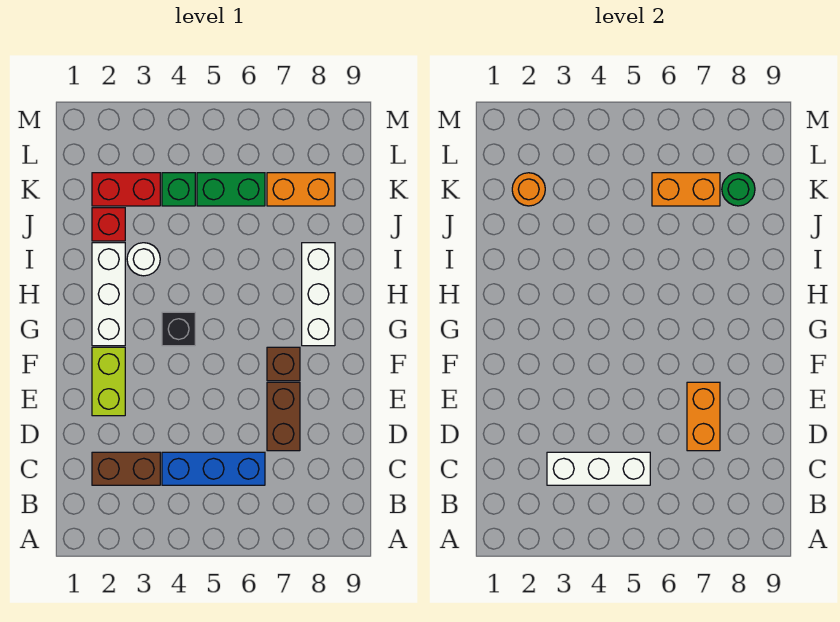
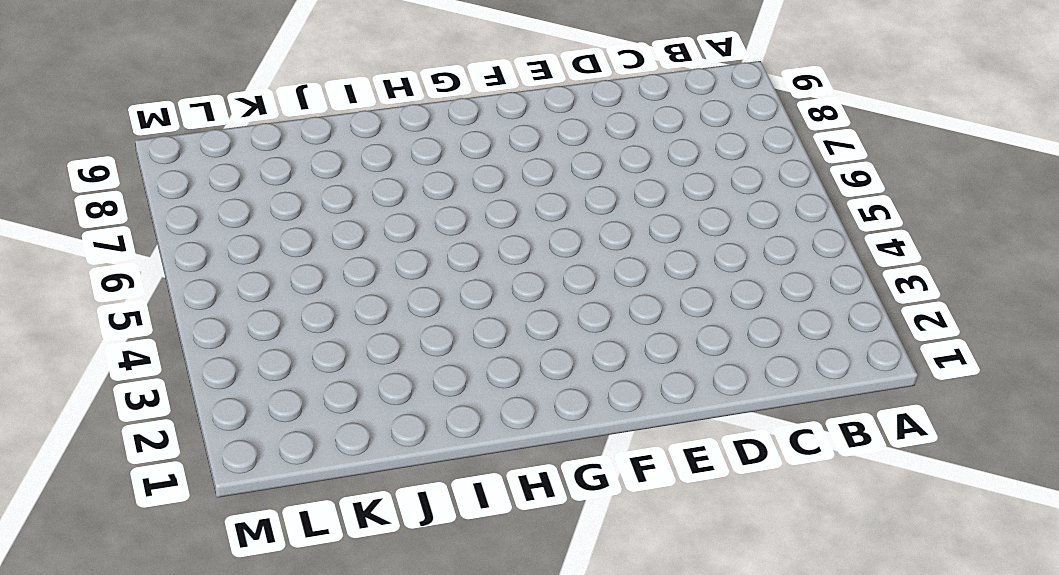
none -> brown 1x2 brick [92,452,160,485]
none -> blue 1x3 brick [162,452,265,485]
none -> brown 1x2 brick [267,382,300,451]

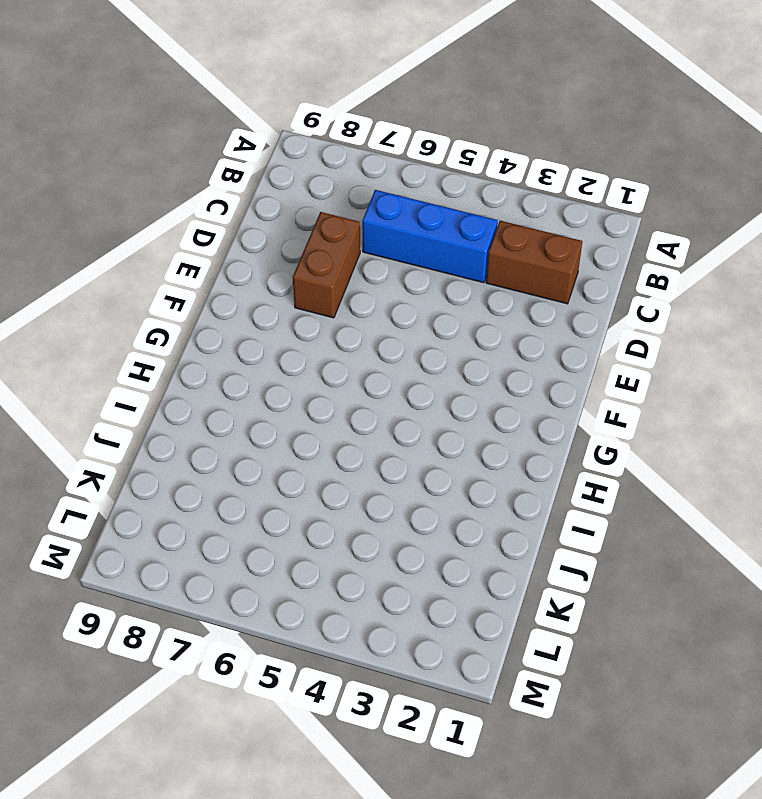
none -> lime 1x2 brick [92,347,125,416]
none -> brown 1x1 brick [267,347,300,381]
none -> white 1x3 brick [92,243,125,346]

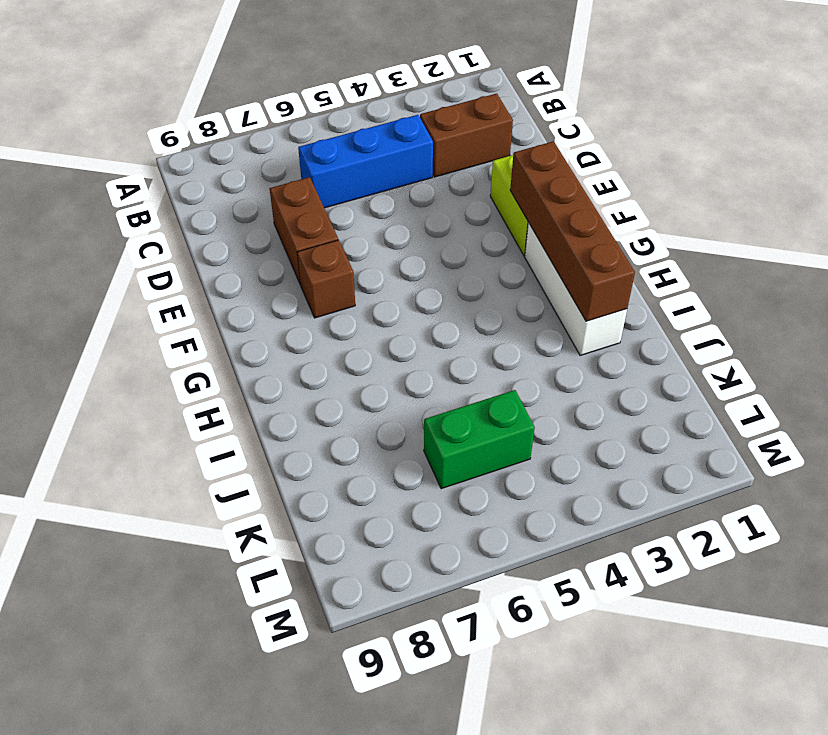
brown 1x4 brick [510,141,635,321] -> none
none -> black 1x1 brick [162,312,195,346]
none -> white 1x3 brick [302,243,335,346]
none -> white 1x1 round brick [127,243,160,276]

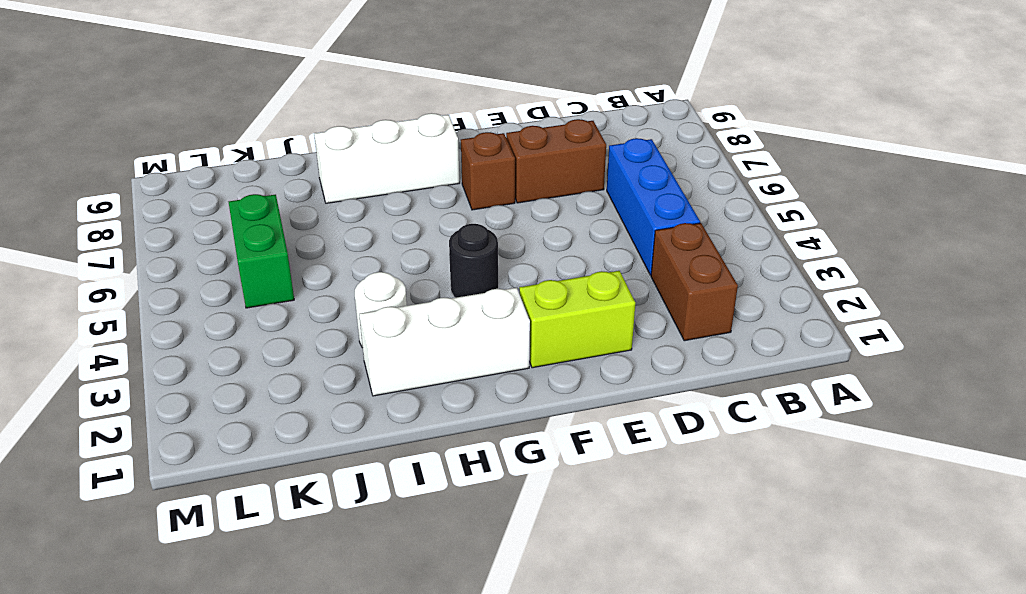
black 1x1 round brick [449,224,498,298] -> black 1x1 brick [162,312,195,346]
none -> red 1x1 brick [92,208,125,241]
none -> red 1x2 brick [92,173,160,206]
none -> green 1x1 brick [162,173,195,206]

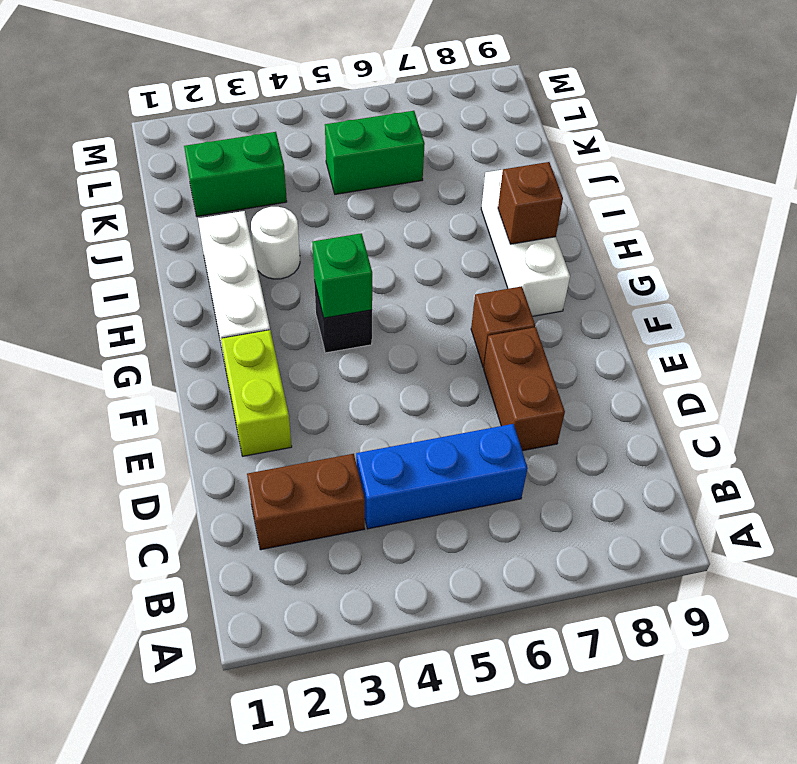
green 1x1 brick [312,233,372,318] -> green 1x1 brick moved to [162,173,195,206]
brown 1x1 brick [498,162,563,244] -> none
green 1x2 brick [184,132,287,217] -> red 1x2 brick [92,173,160,206]
none -> red 1x1 brick [92,208,125,241]
none -> orange 1x2 brick [267,173,335,206]
none -> white 1x3 brick [547,452,650,485]

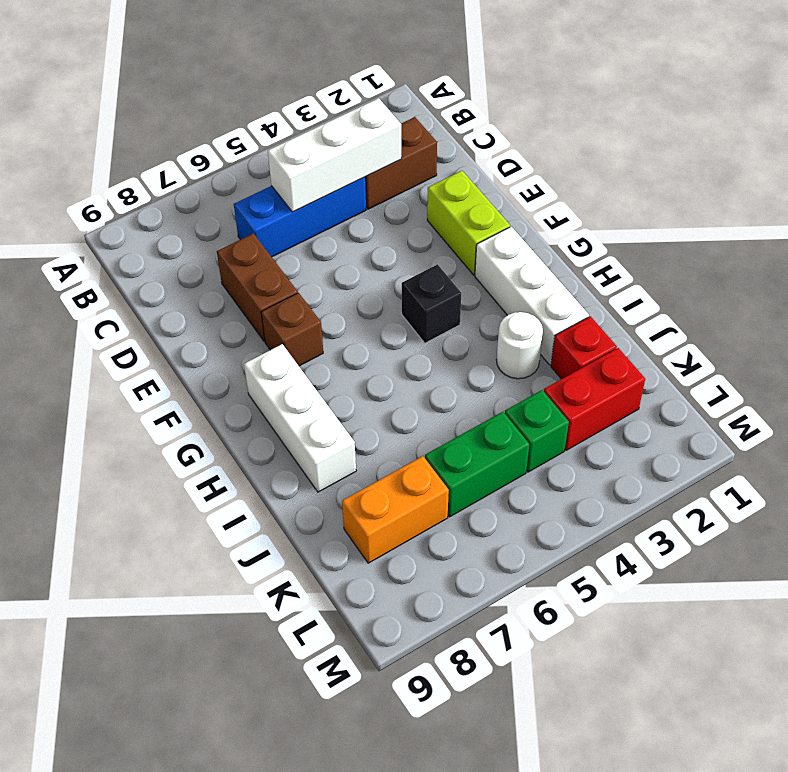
none -> orange 1x2 brick [687,382,720,451]
none -> orange 1x1 round brick [512,173,545,206]
none -> orange 1x2 brick [652,173,720,206]

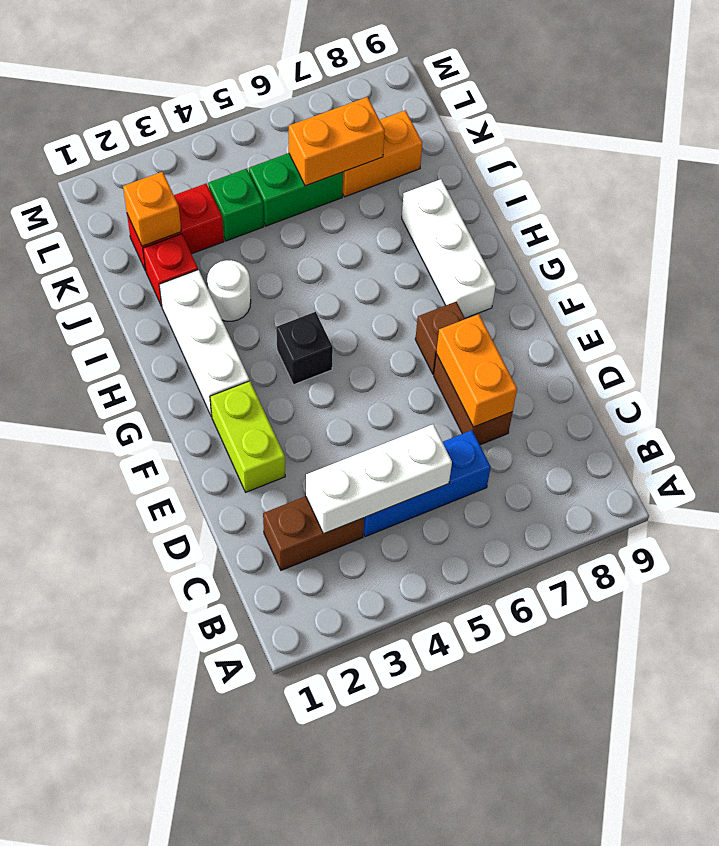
orange 1x1 brick [123,172,181,246] -> orange 1x1 round brick [512,173,545,206]
none -> green 1x1 round brick [722,173,755,206]

